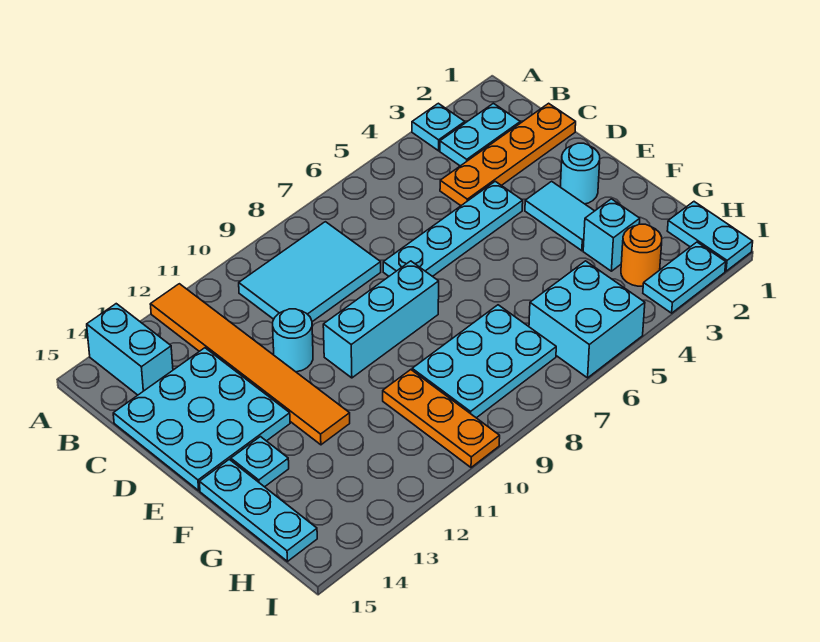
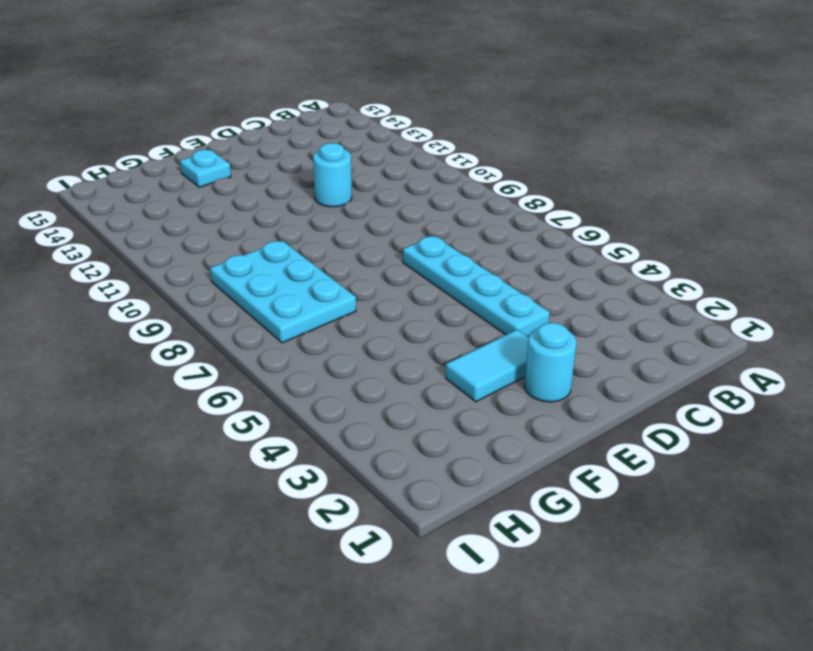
none -> cyan 1x1 plate [412,103,465,151]
none -> orange 1x6 tile [150,284,350,445]
none -> cyan 1x2 brick [87,304,173,395]

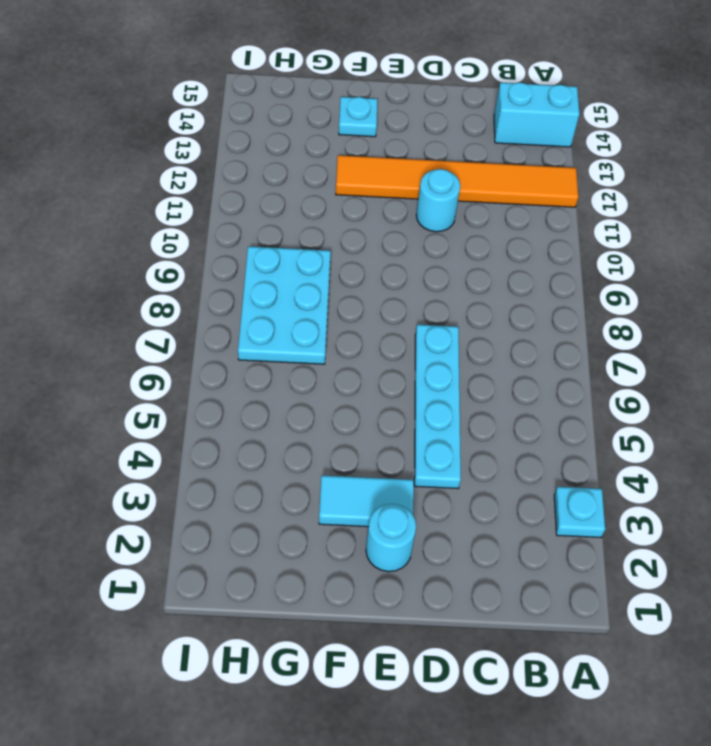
none -> cyan 1x2 plate [440,103,520,166]
none -> cyan 2x3 tile [239,222,381,322]
none -> orange 1x4 plate [440,103,576,206]

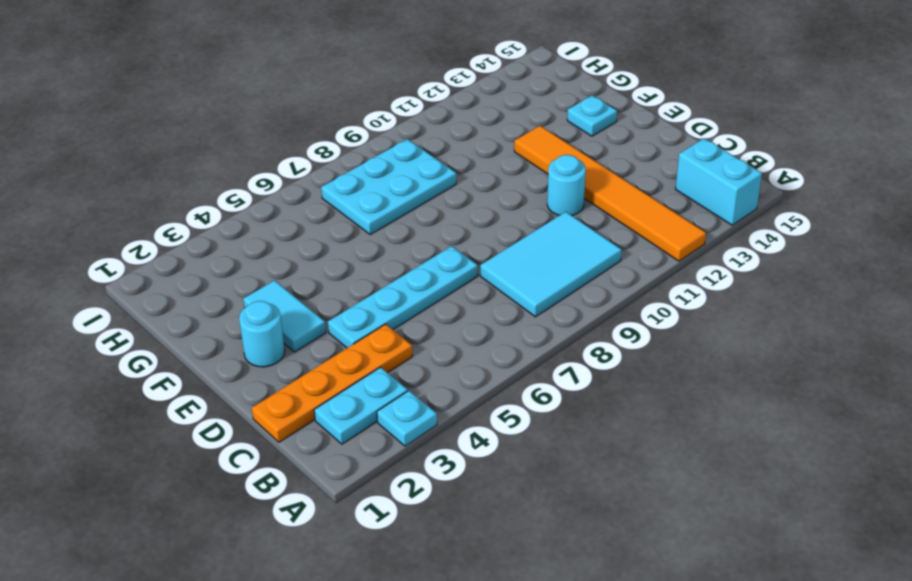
none -> cyan 3x3 plate [113,348,290,490]
none -> cyan 1x3 brick [323,261,439,378]
none -> cyan 1x3 plate [199,459,317,561]

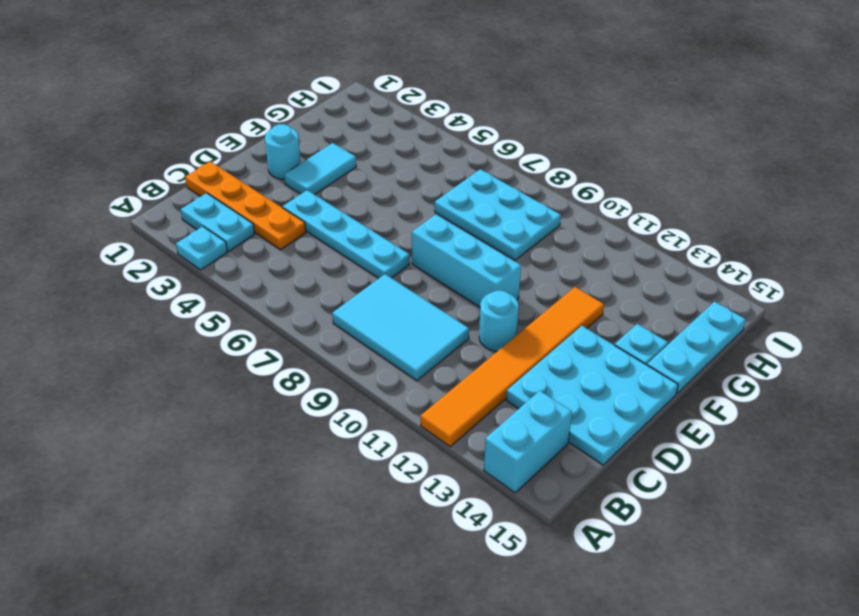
none -> cyan 1x1 brick [583,199,640,271]
none -> orange 1x3 plate [383,370,500,467]
none -> cyan 1x2 plate [667,202,753,271]

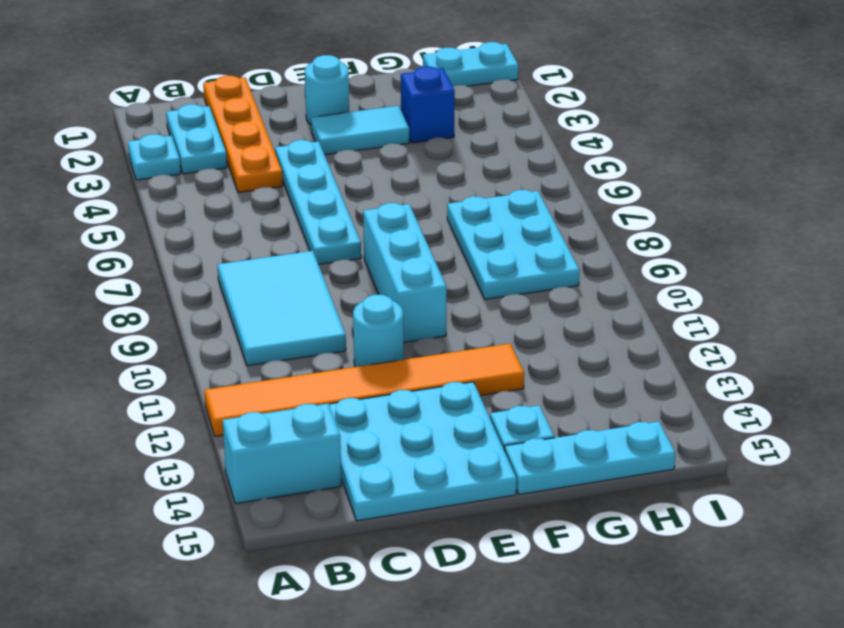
blue 1x1 brick [401,66,455,143] -> cyan 1x1 brick [583,199,640,271]
none -> orange 1x3 plate [383,370,500,467]
none -> orange 1x1 round brick [621,224,662,286]
none -> cyan 2x2 brick [529,261,645,378]

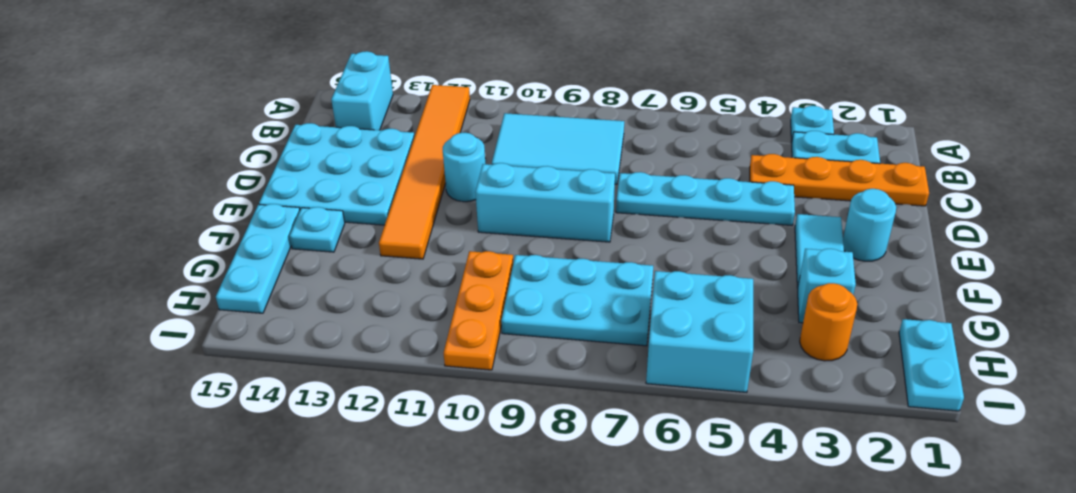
none -> cyan 1x2 plate [643,242,726,313]

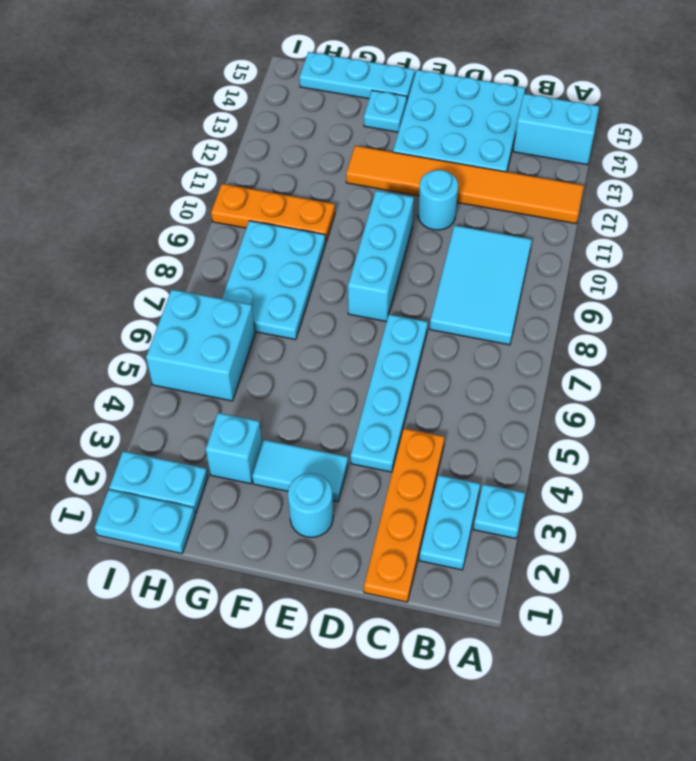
cyan 1x2 plate [109,451,208,514] -> cyan 1x2 plate turned to [643,242,726,313]
none -> orange 1x1 round brick [621,224,662,286]

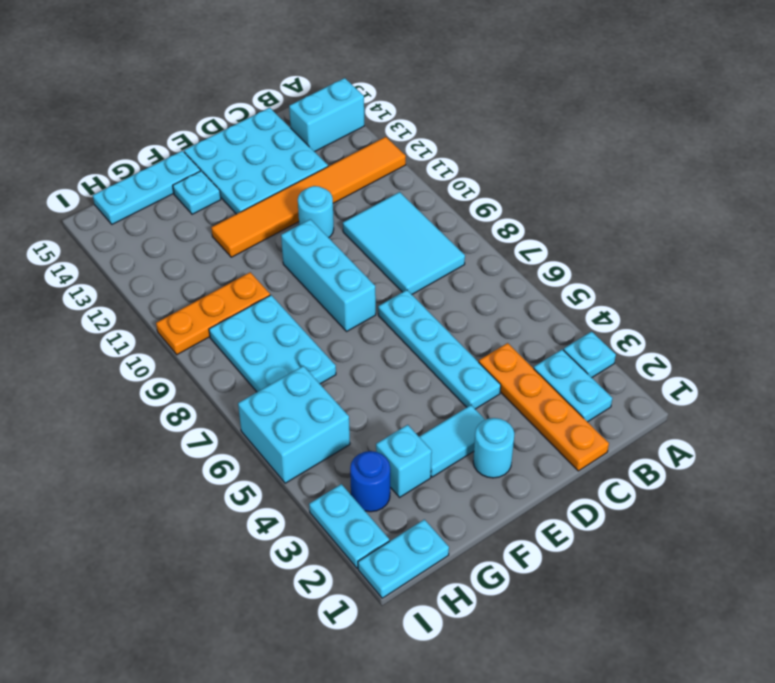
blue 1x1 round brick [350,451,390,512] -> orange 1x1 round brick [621,224,662,286]

